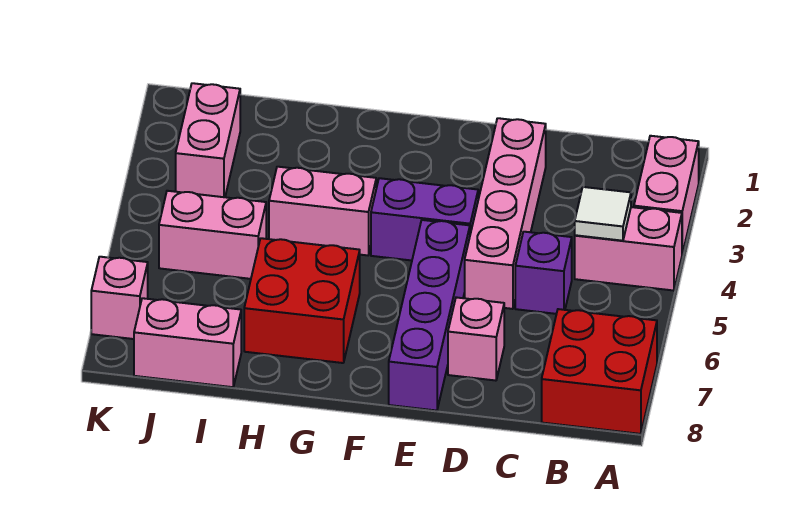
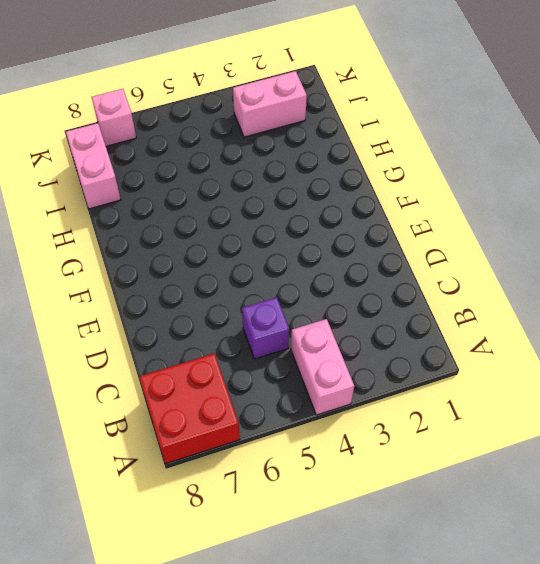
none -> pink 1x2 brick [634,136,699,254]
none -> pink 1x4 brick [465,118,546,309]
none -> pink 1x1 brick [448,297,504,381]

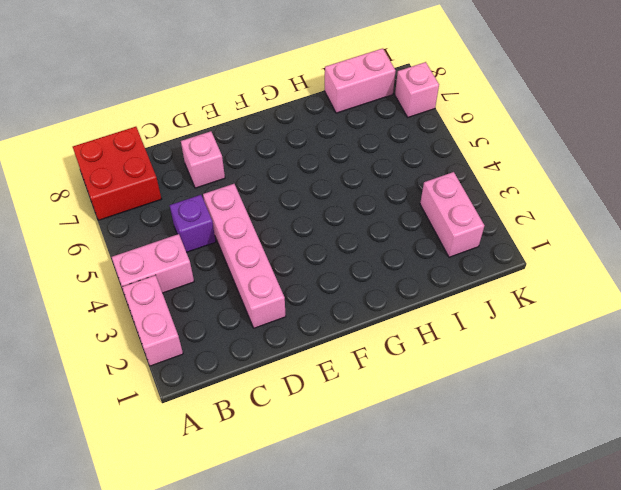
none -> purple 1x2 brick [371,178,478,261]
none -> purple 1x4 brick [389,220,470,411]
none -> pink 1x2 brick [269,167,376,255]

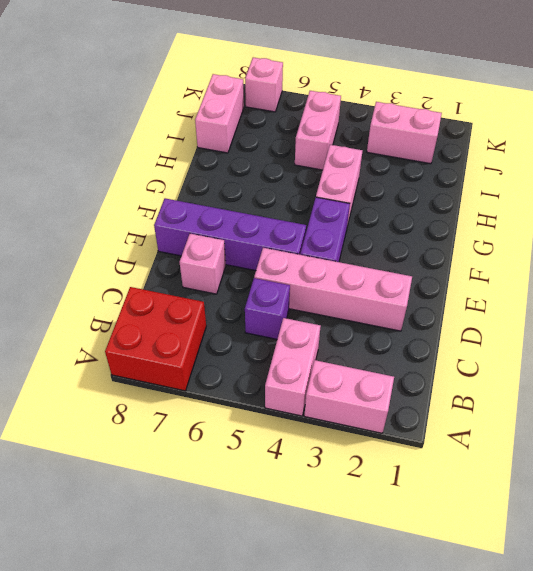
none -> red 2x2 brick [244,238,360,363]
none -> white 1x1 tile [575,187,631,241]

